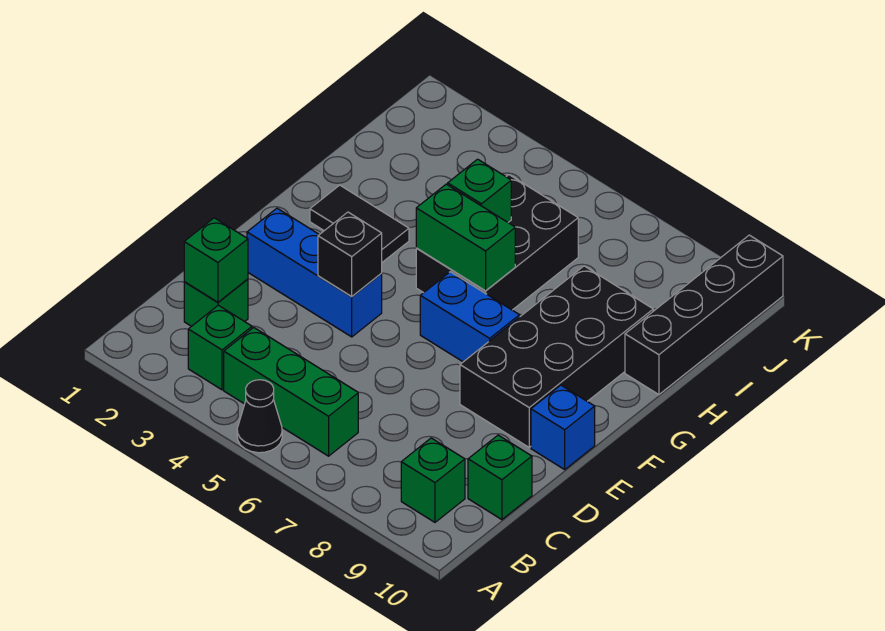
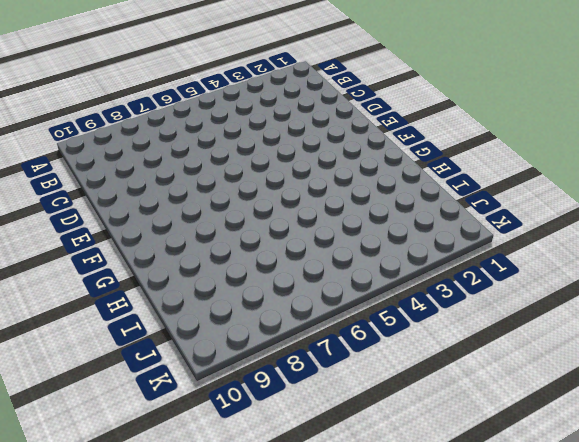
none -> black 1x1 cone [237,380,282,453]
none -> green 1x1 brick [188,305,252,390]
none -> green 1x3 brick [224,327,358,456]

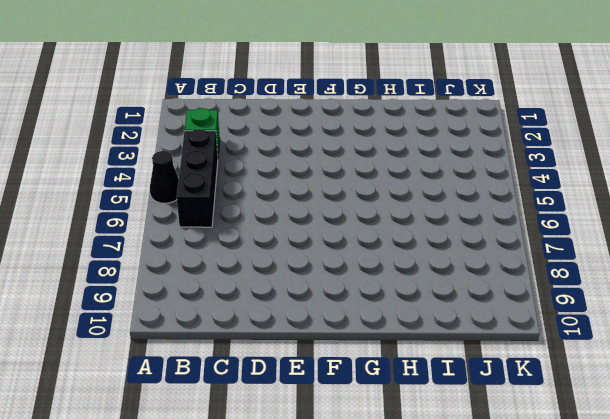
black 1x3 brick [177,129,218,227] -> green 1x3 brick [224,327,358,456]
none -> green 1x1 brick [401,438,465,522]
none -> green 1x1 brick [184,279,248,326]
none -> green 1x1 brick [468,435,532,520]

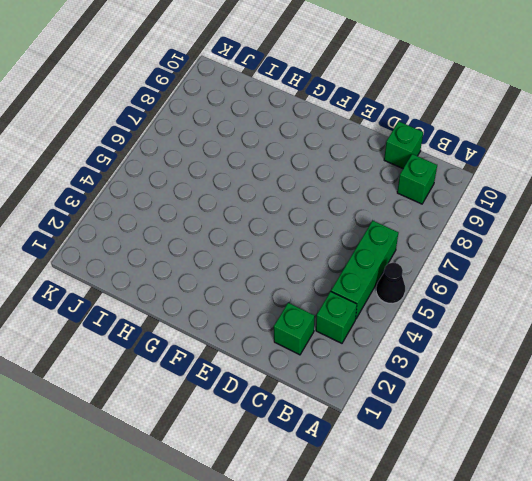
none -> blue 1x3 brick [247,208,382,337]
none -> black 2x4 brick [460,266,653,447]
none -> blue 1x1 brick [531,385,595,469]

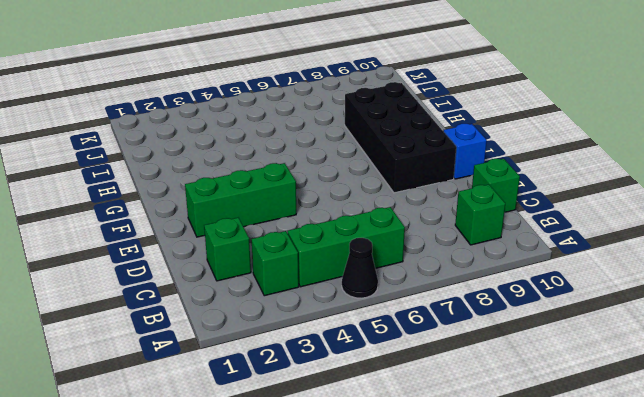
green 1x3 brick [185,163,296,237] -> blue 1x3 brick [247,208,382,337]
none -> blue 1x2 brick [420,272,520,362]
none -> black 1x2 tile [310,185,409,262]
none -> black 2x3 brick [416,175,578,310]

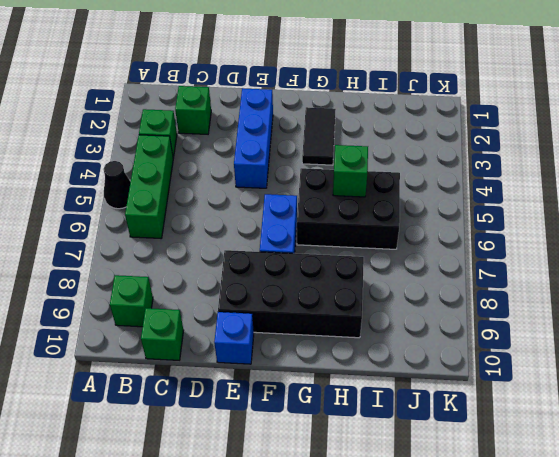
none -> black 1x4 brick [625,235,783,395]
none -> green 1x1 brick [184,218,248,302]
none -> black 1x1 brick [318,212,382,297]

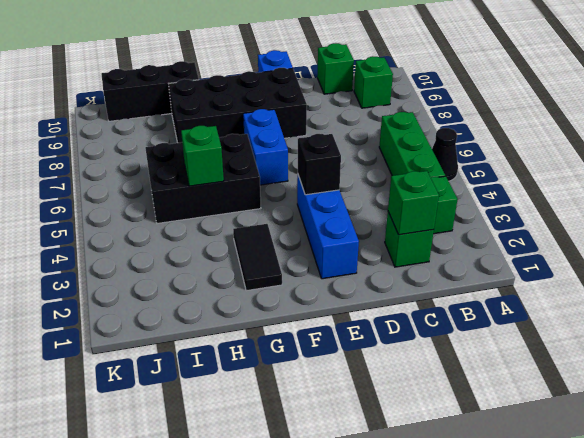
black 1x3 brick [101,61,199,121] -> black 1x4 brick [625,235,783,395]
none -> green 1x2 brick [416,184,515,291]

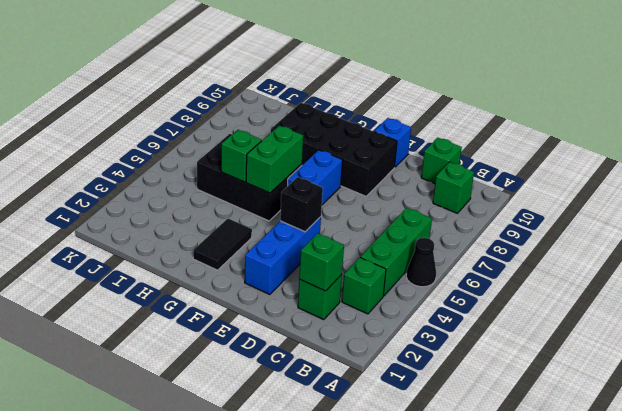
none -> black 1x4 brick [625,235,783,395]

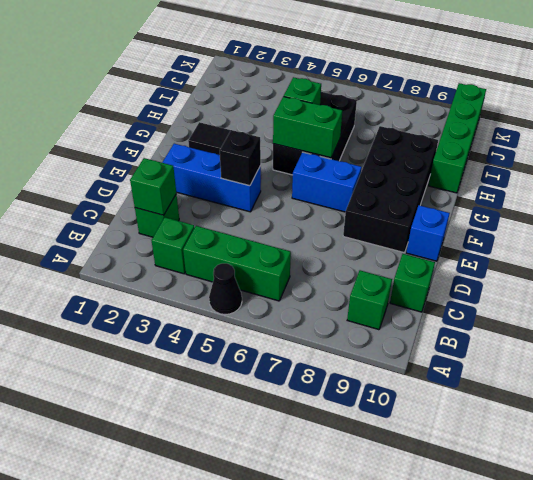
green 1x4 brick [428,83,486,193] -> black 1x4 brick [625,235,783,395]

